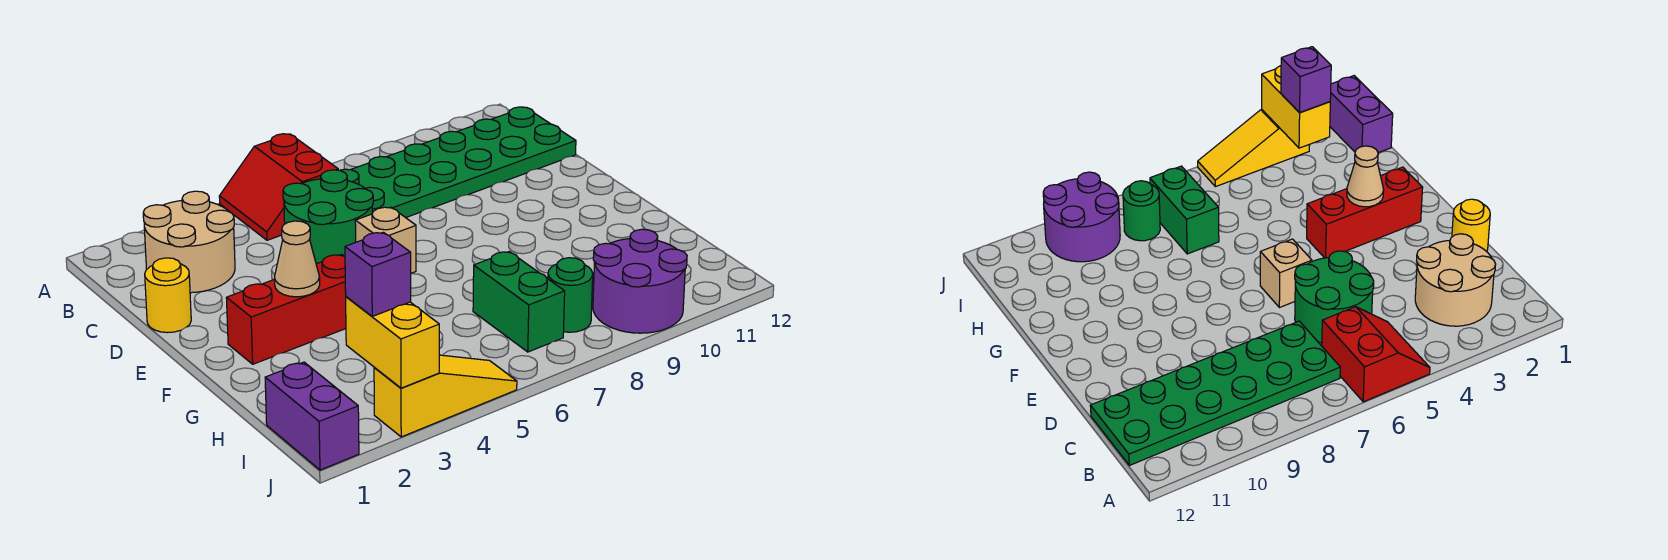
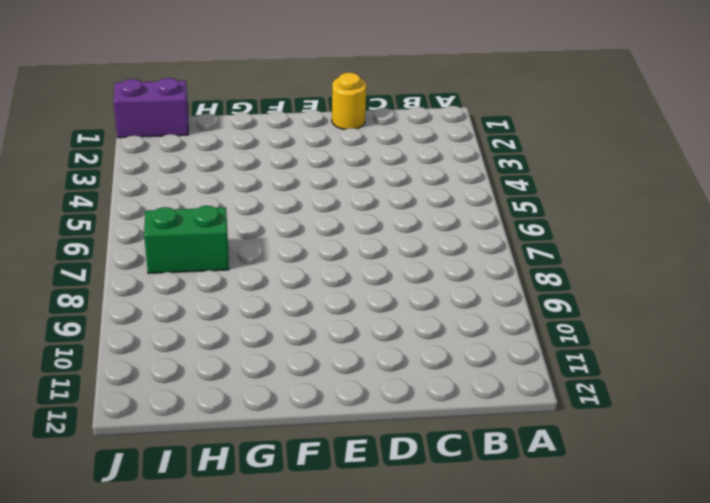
none -> red 2x2 slope [219,134,338,240]
none -> tan 2x2 round brick [143,191,235,293]
none -> green 2x6 plate [340,107,576,218]

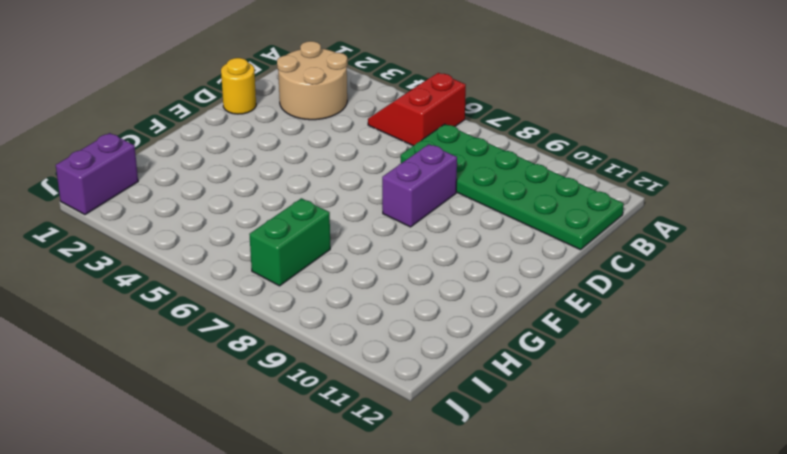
purple 1x2 brick [382,144,457,227] -> none
none -> green 2x2 round brick [283,170,373,264]
none -> tan 1x1 brick [355,207,416,273]
none -> red 1x3 brick [226,254,346,364]

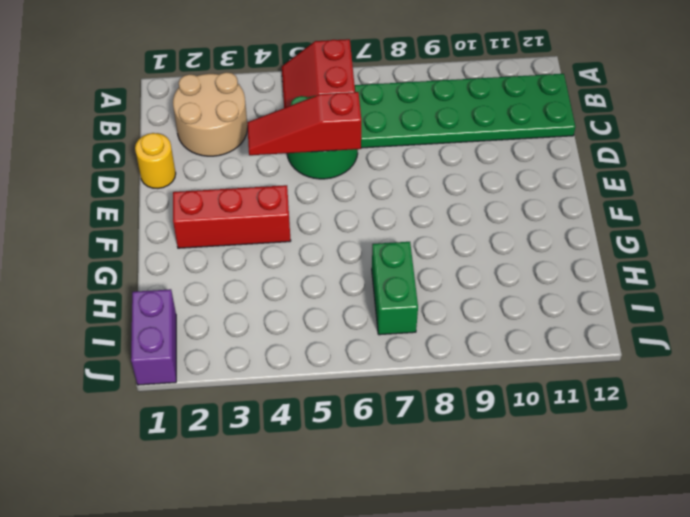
red 1x3 slope [247,92,361,155] -> none
none -> tan 1x1 brick [355,207,416,273]
none -> green 1x1 round brick [548,258,593,332]
none -> purple 2x2 round brick [593,229,687,333]

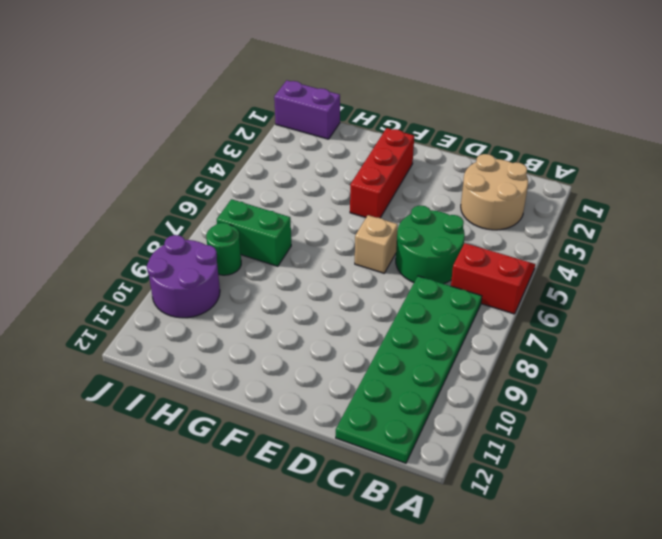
none -> yellow 1x1 round brick [145,258,191,333]
none -> yellow 1x3 slope [374,355,517,437]
none -> tan 1x1 cone [275,221,320,297]

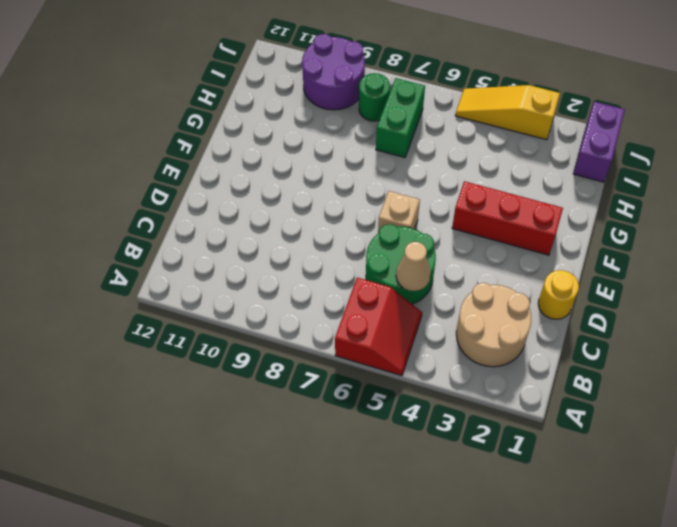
tan 1x1 cone [396,242,431,291] -> tan 1x1 cone moved to [275,221,320,297]
none -> green 2x6 plate [340,107,576,218]
none -> yellow 1x2 brick [346,297,439,388]
none -> purple 1x1 brick [345,232,411,316]

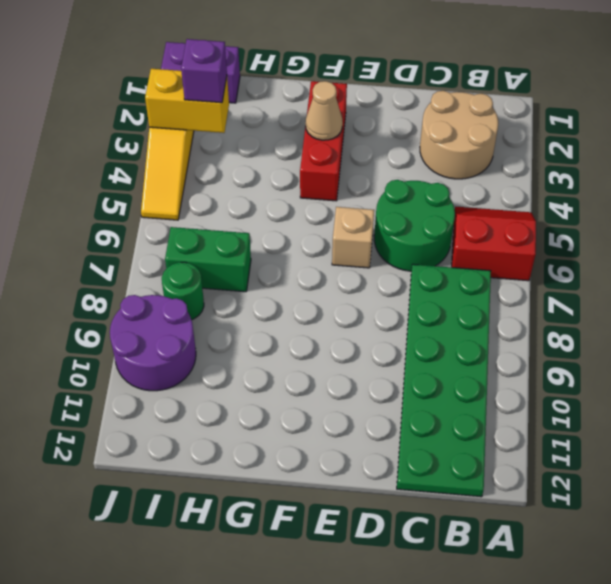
none -> yellow 1x1 round brick [145,258,191,333]

